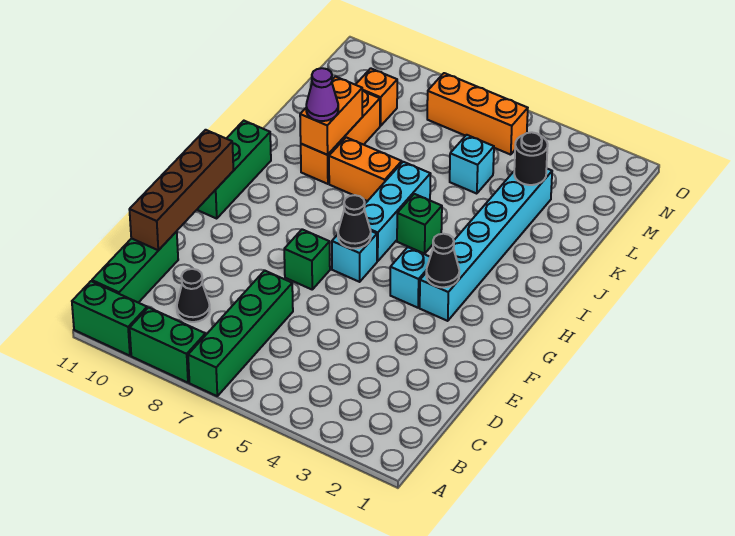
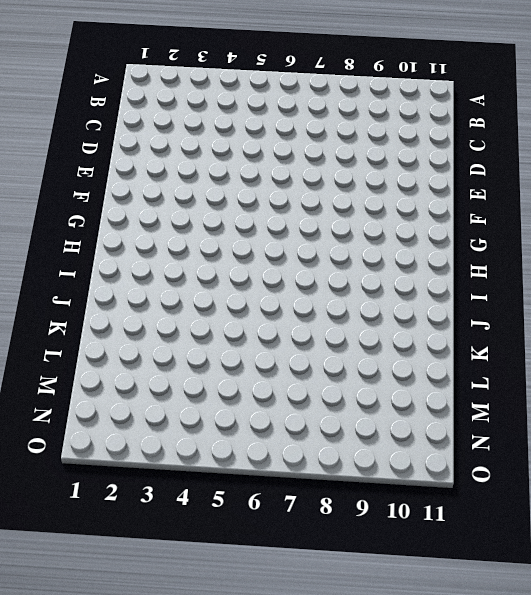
none -> green 1x4 brick [188,270,293,396]
none -> green 1x2 brick [130,308,205,383]
none -> green 1x2 brick [72,281,147,356]

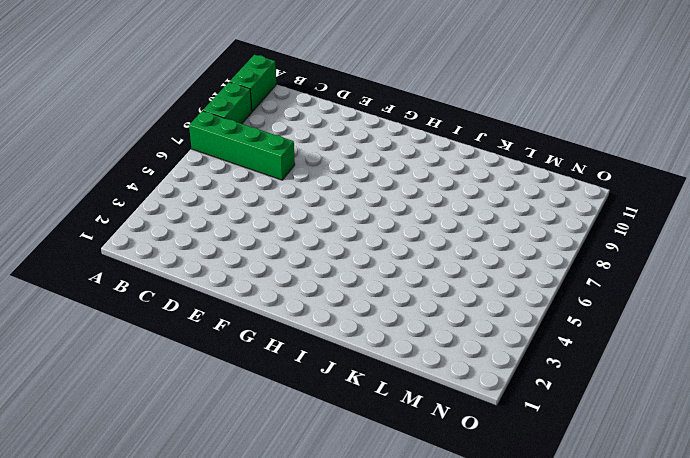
none -> green 1x3 brick [92,232,178,303]
none -> black 1x1 cone [177,269,210,322]
none -> green 1x1 brick [284,229,330,289]

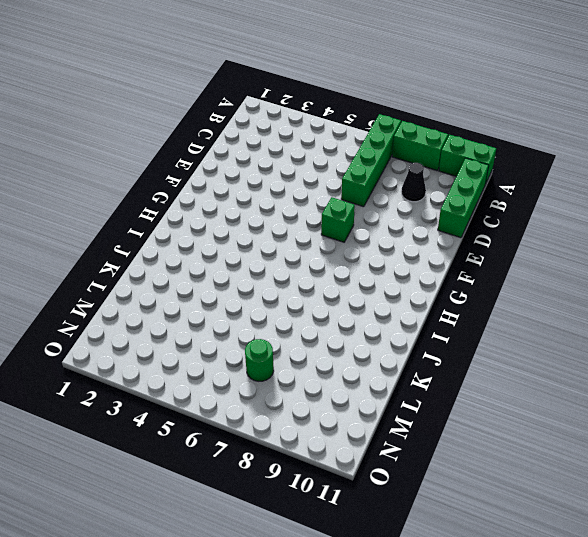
green 1x1 round brick [245,339,274,381] -> none
none -> cyan 1x6 brick [420,168,552,321]
none -> cyan 1x1 brick [390,247,430,308]
none -> cyan 1x1 brick [332,231,377,282]

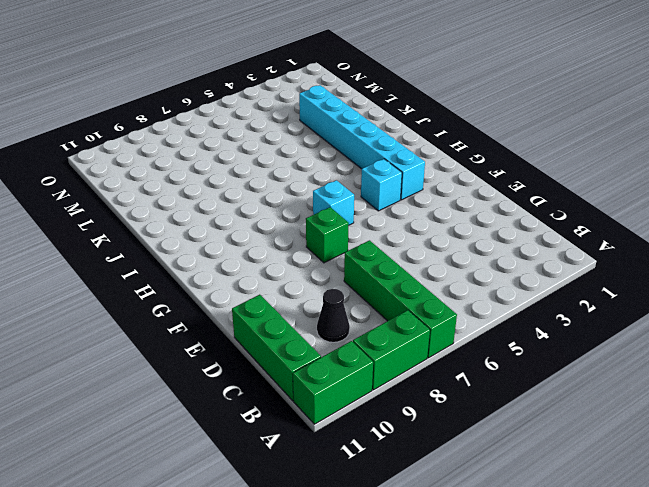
none -> green 1x3 brick [197,121,271,218]
none -> cyan 1x3 brick [364,162,430,261]
none -> green 1x1 brick [397,194,442,254]

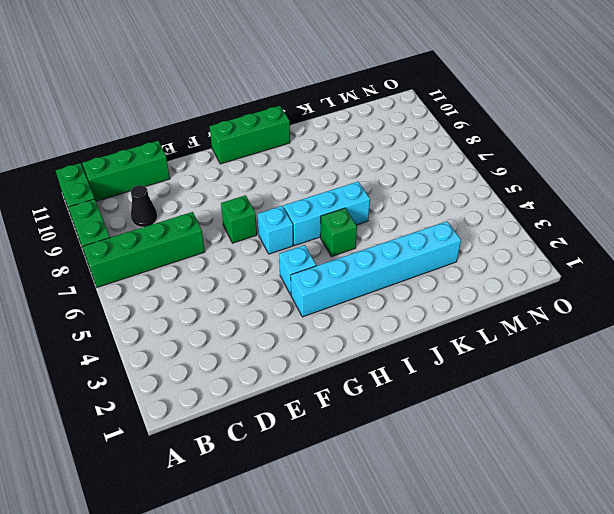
none -> orange 1x2 brick [329,137,402,201]
none -> orange 1x3 brick [301,91,380,184]
none -> cyan 1x1 brick [450,135,494,194]

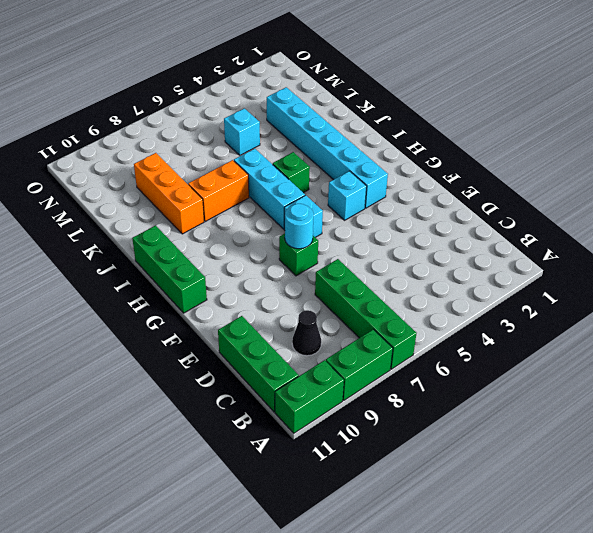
cyan 1x1 round brick [285,204,313,249] -> none
none -> orange 1x1 brick [356,68,397,126]
none -> orange 1x3 brick [427,73,528,155]
none -> brown 1x4 brick [129,130,233,250]

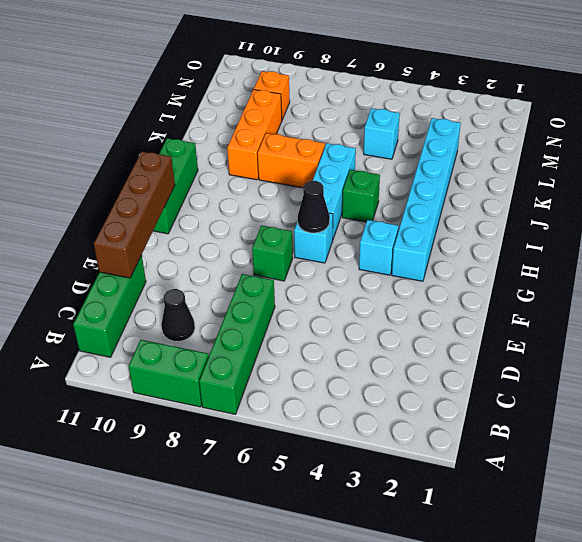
none -> green 1x2 brick [72,281,147,356]
none -> orange 1x3 brick [427,73,528,155]
none -> black 1x1 cone [426,234,459,287]

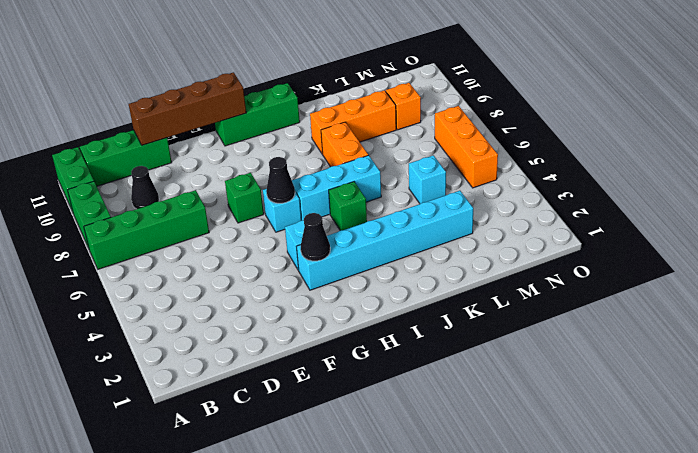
none -> orange 1x2 brick [300,77,362,155]
none -> black 1x1 round brick [514,132,548,185]
none -> purple 1x1 cone [306,68,338,121]

